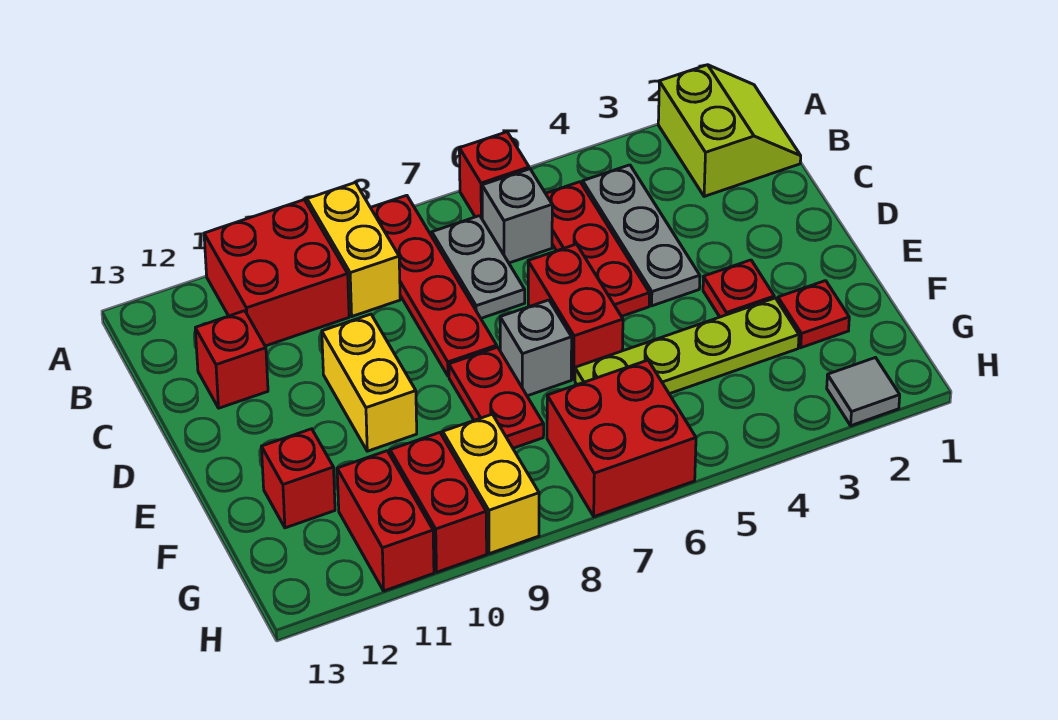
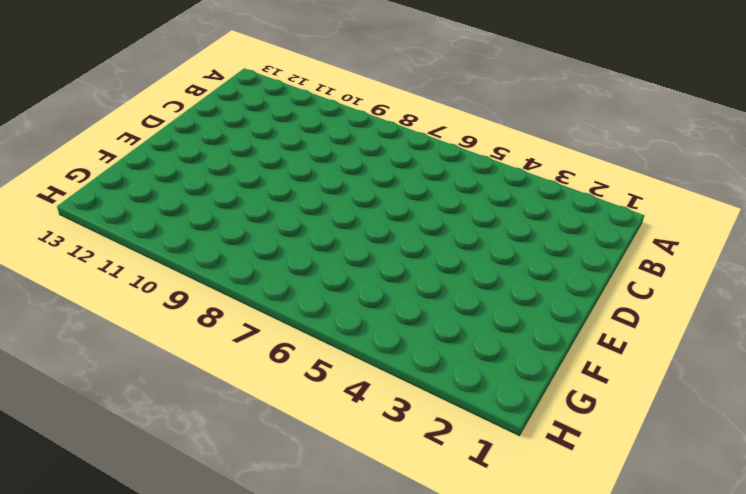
none -> lime 2x2 slope [658,65,801,197]
none -> red 1x1 brick [459,132,529,218]
none -> red 1x4 plate [371,195,497,376]

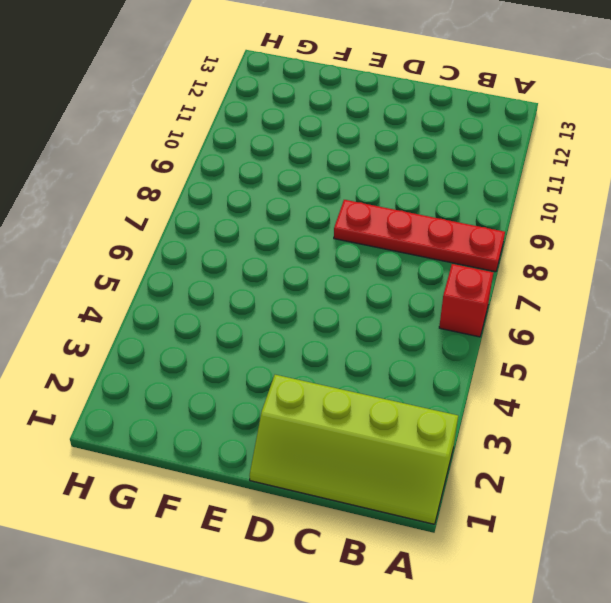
lime 2x4 slope [250,375,458,524] -> lime 2x2 slope [658,65,801,197]
none -> yellow 1x2 brick [307,183,400,316]
none -> red 2x2 brick [204,200,349,346]
none -> grey 1x3 plate [583,165,700,306]

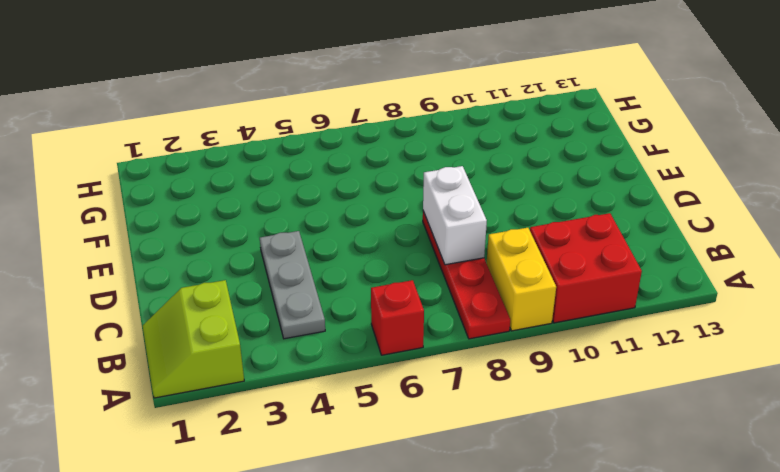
white 1x2 brick [423,166,487,265] -> none
none -> red 1x3 plate [546,182,649,316]
none -> grey 1x1 brick [482,169,552,263]
none -> grey 1x2 plate [432,216,525,318]

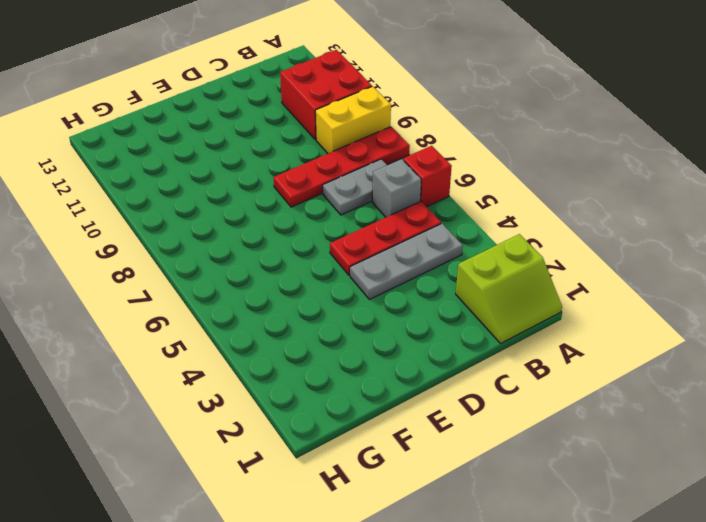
none -> red 1x1 brick [195,311,268,408]
none -> red 1x2 brick [528,244,623,379]
none -> yellow 1x2 brick [322,314,417,451]

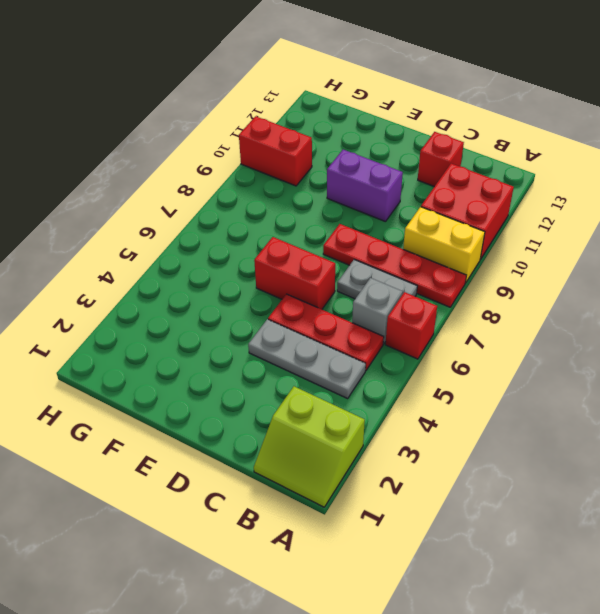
purple 1x2 brick [327,150,403,222] -> yellow 1x2 brick [322,314,417,451]
none -> red 1x1 plate [703,260,774,317]
none -> grey 1x1 brick [500,300,572,396]
none -> red 1x2 plate [449,347,544,448]

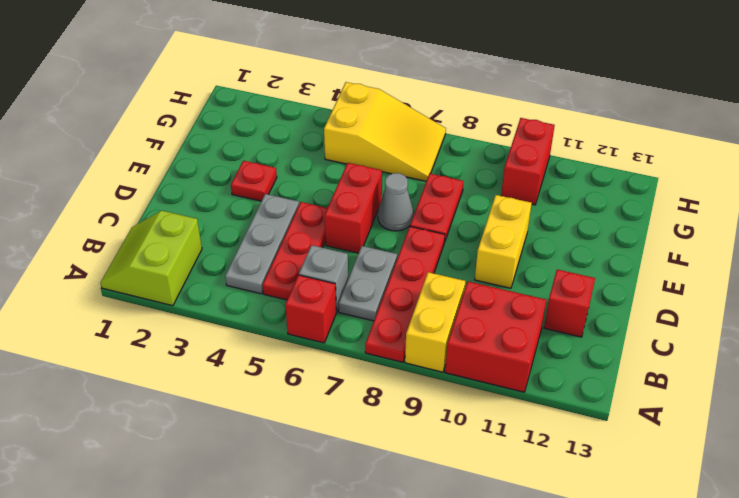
grey 1x1 cone [378,173,414,231] -> grey 1x1 brick [500,300,572,396]
yellow 2x3 slope [324,82,446,181] -> red 2x2 brick [547,360,696,517]
none -> red 1x1 plate [778,281,849,348]
none -> lime 1x4 plate [575,298,799,394]
none -> red 1x1 brick [261,429,335,528]

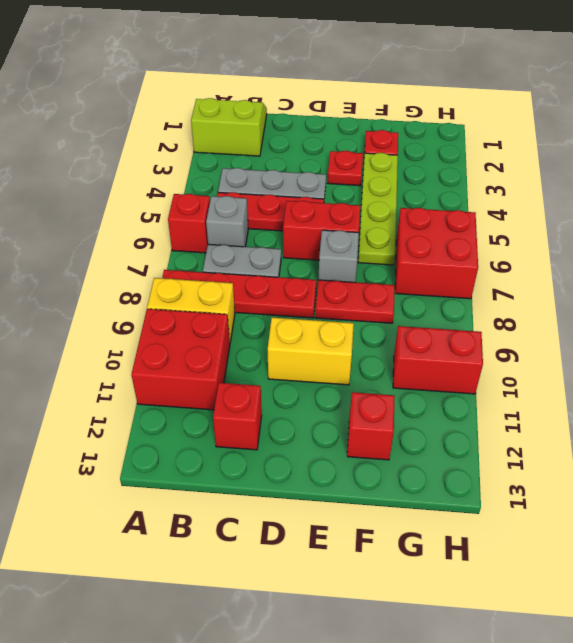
none -> yellow 1x2 brick [443,414,539,554]
none -> red 1x2 brick [337,451,434,591]
none -> grey 1x1 tile [827,358,900,426]

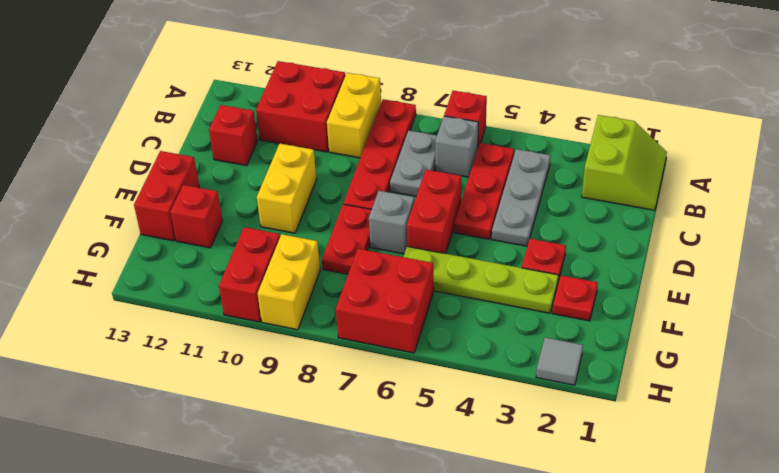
red 1x2 brick [134,151,199,241] -> red 1x2 brick moved to [337,451,434,591]

